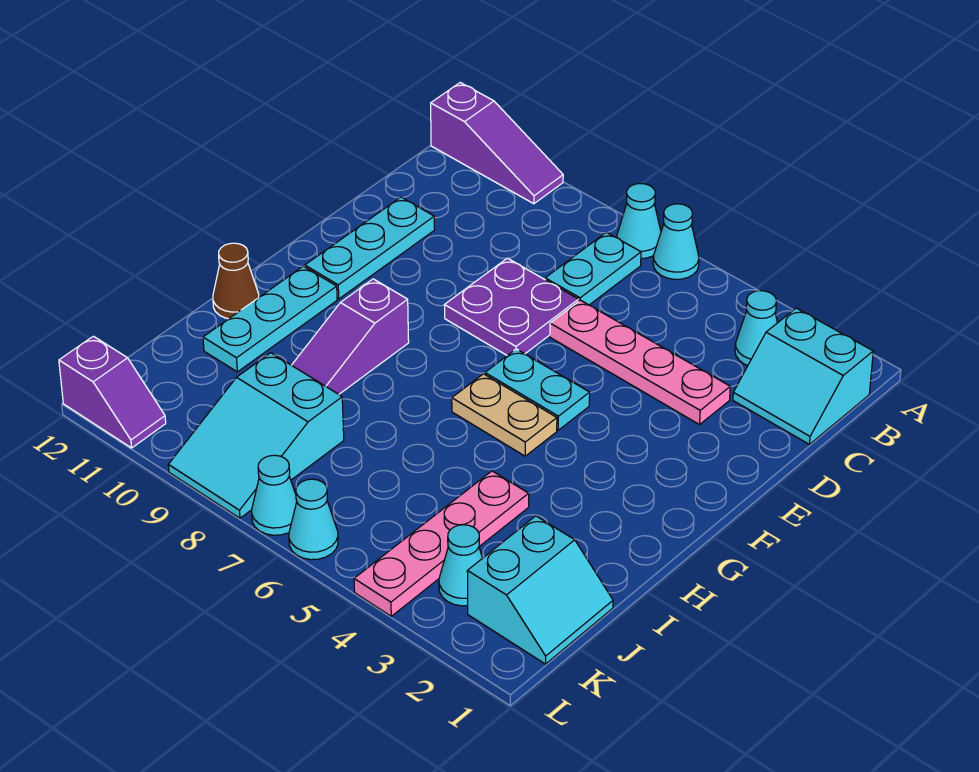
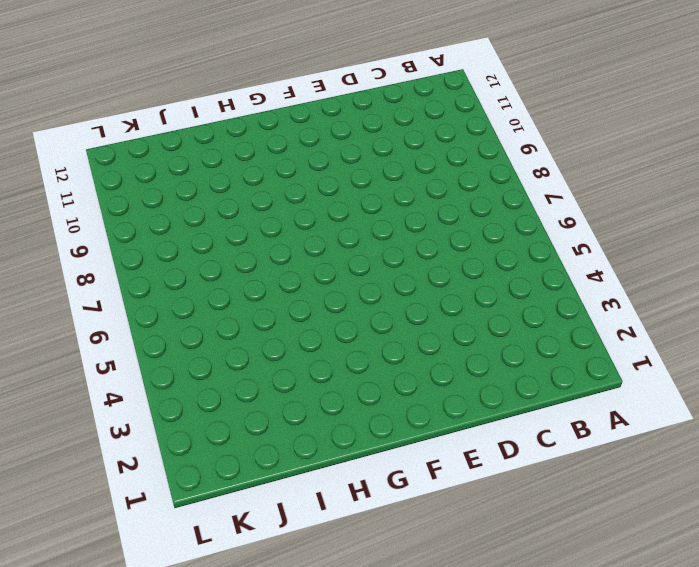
none -> cyan 1x1 cone [653,204,699,279]
none -> cyan 1x1 cone [617,184,661,259]
none -> purple 1x3 slope [431,83,563,204]

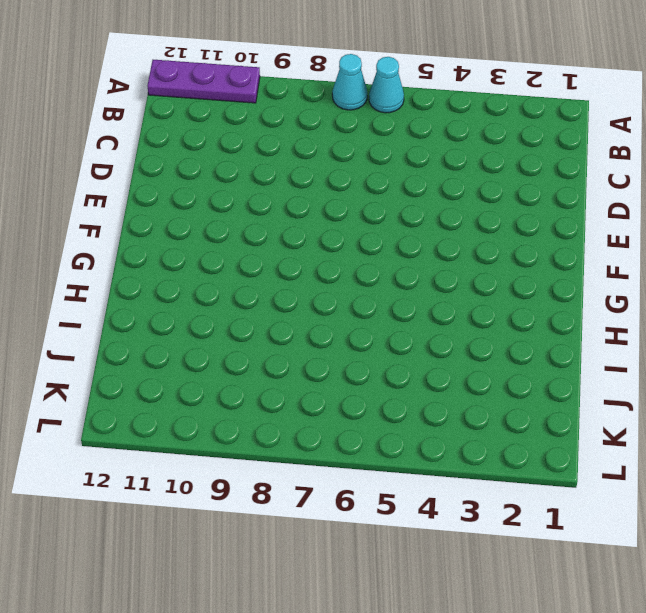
purple 1x3 plate [148,60,260,103] -> purple 1x3 slope [431,83,563,204]
none -> cyan 2x2 slope [733,308,873,444]
none -> cyan 1x1 cone [735,291,777,365]
none -> cyan 1x2 plate [545,232,641,305]

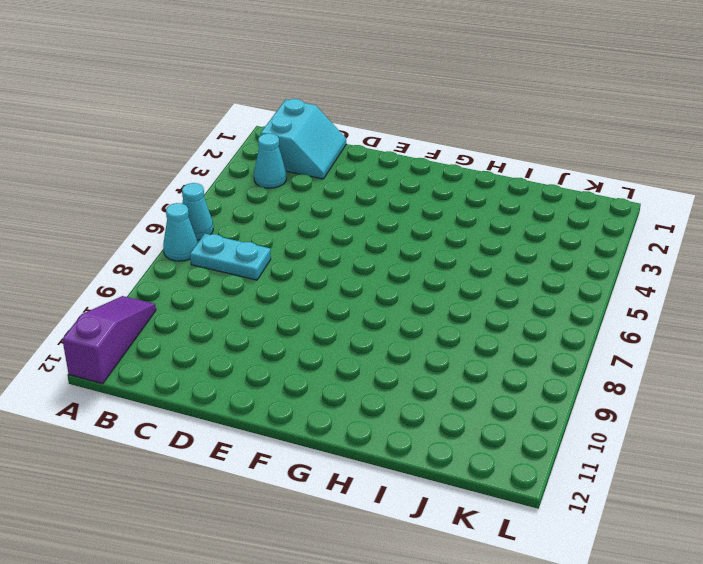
none -> pink 1x4 plate [550,300,730,425]
none -> purple 2x2 plate [444,258,579,355]
none -> cyan 1x3 plate [305,197,435,299]

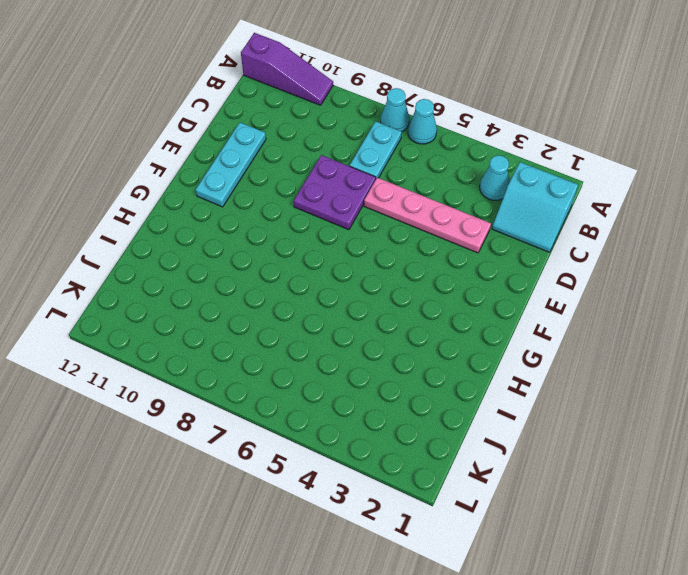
none -> cyan 1x2 plate [485,349,590,430]
none -> tan 1x2 plate [452,374,557,456]
none -> purple 1x3 slope [292,279,409,394]

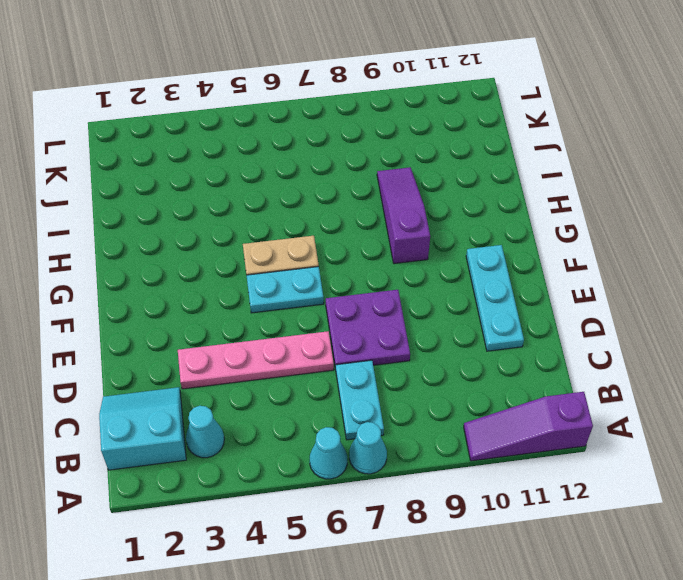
none -> cyan 1x3 plate [203,266,337,372]
none -> brown 1x1 cone [213,243,259,319]
none -> pink 1x4 plate [354,471,529,616]

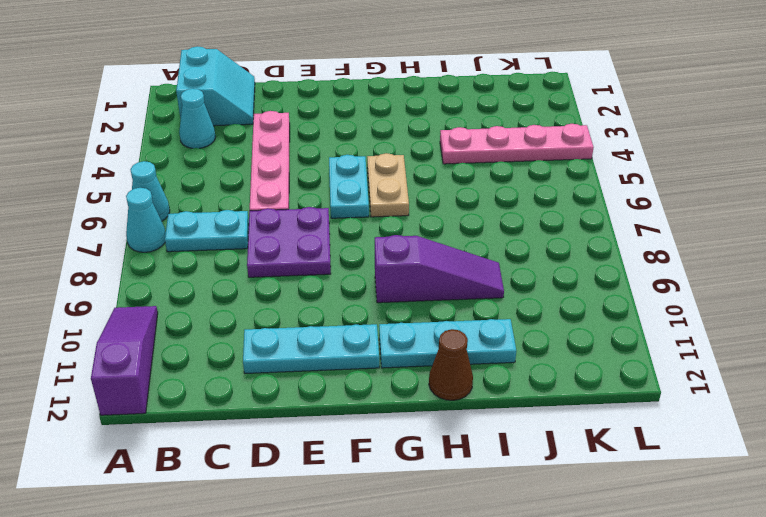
none -> cyan 2x2 slope [467,516,613,664]
none -> cyan 2x3 slope [168,353,344,518]
none -> cyan 1x1 cone [439,525,482,606]

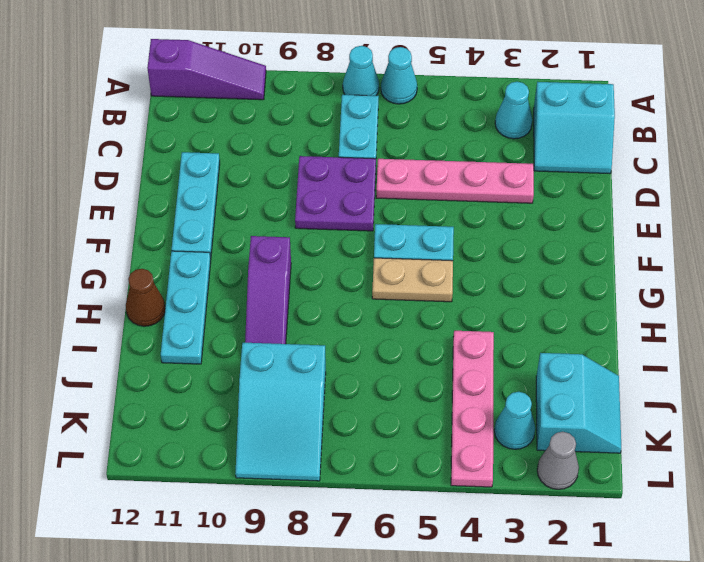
grey 1x1 cone [537,432,579,489] -> none
none -> cyan 1x1 cone [289,479,338,560]
none -> cyan 1x1 cone [252,455,297,535]
none -> purple 1x2 slope [59,336,166,448]

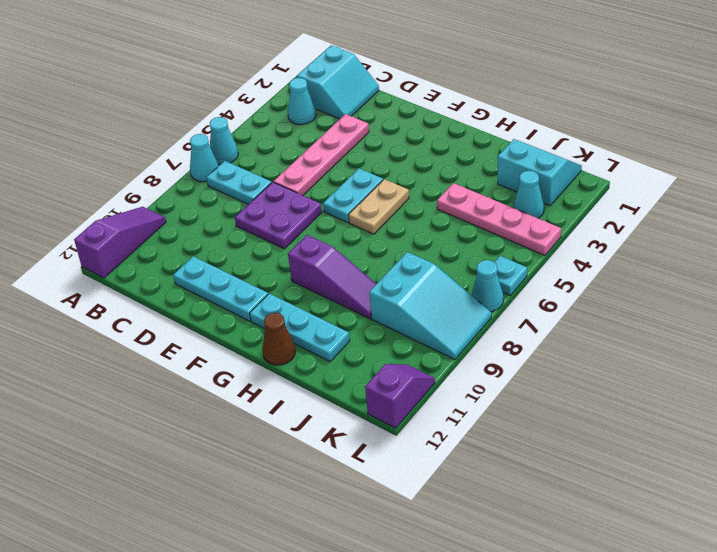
cyan 1x1 plate [494,256,527,295] -> cyan 1x1 cone [289,479,338,560]

